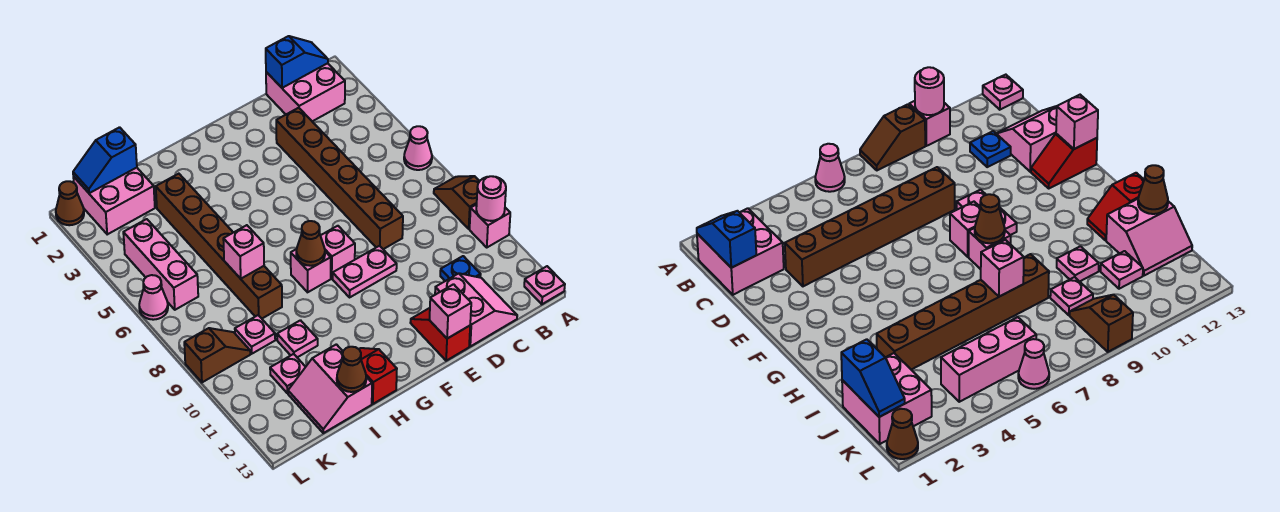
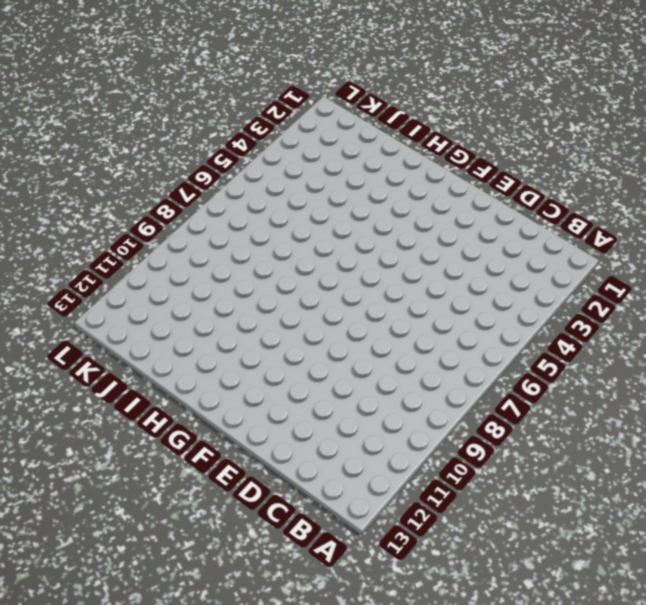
none -> pink 1x1 cone [404,126,432,170]
none -> brown 1x2 slope [434,176,480,229]
none -> pink 1x1 brick [470,204,510,247]
none -> pink 1x1 plate [524,266,565,304]

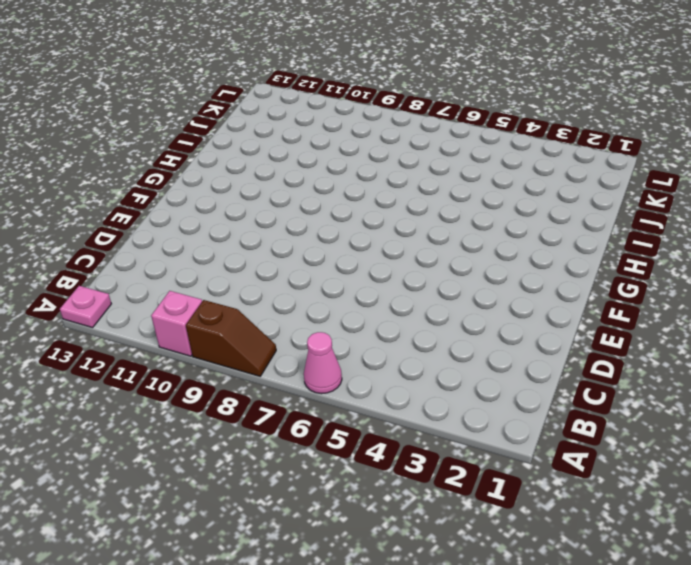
none -> pink 2x2 brick [266,63,345,121]
none -> blue 1x1 plate [440,256,481,281]
none -> pink 2x2 slope [435,273,517,346]
none -> brown 1x6 brick [276,108,403,249]

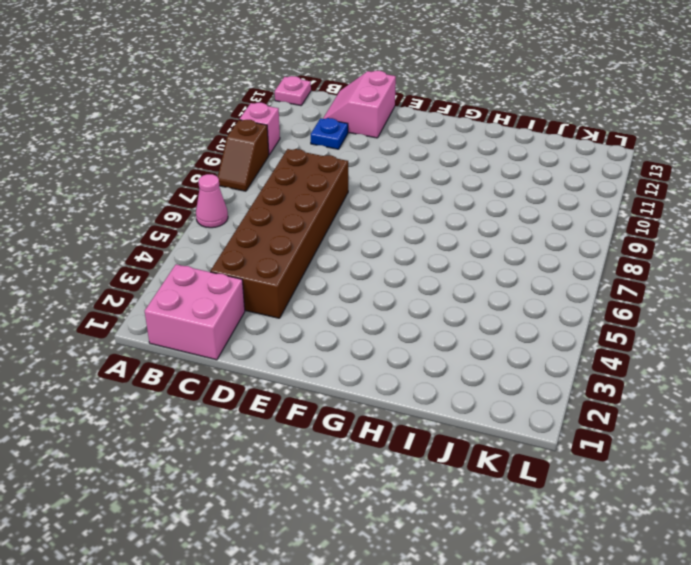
brown 2x6 brick [210,149,348,318] -> brown 1x6 brick [276,108,403,249]
none -> pink 1x2 plate [333,246,397,297]
none -> red 1x2 slope [410,308,470,361]
none -> pink 1x1 brick [320,226,355,278]
none -> pink 1x1 brick [291,249,331,292]

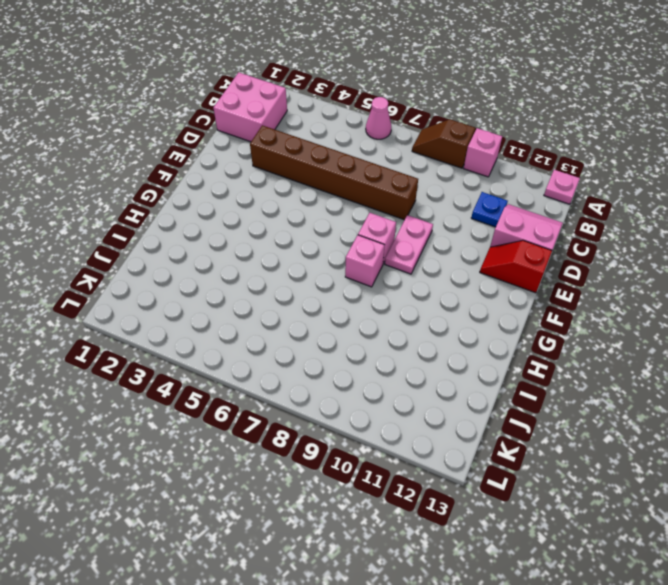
none -> red 1x2 slope [359,348,397,404]
none -> brown 1x6 brick [156,174,282,318]
none -> pink 1x1 plate [277,320,318,357]
none -> pink 2x2 slope [288,344,372,433]

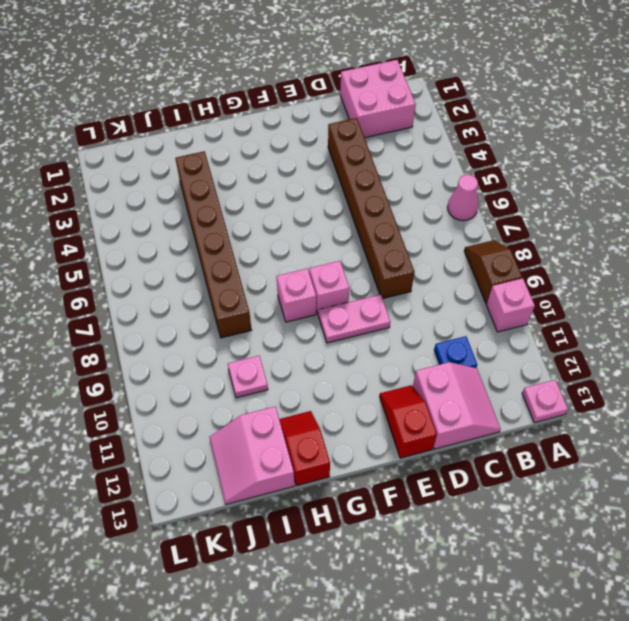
none -> pink 2x2 brick [73,168,155,234]
none -> pink 1x1 plate [235,315,275,354]
none -> pink 1x1 plate [270,354,305,393]
none -> pink 1x3 brick [123,219,198,310]

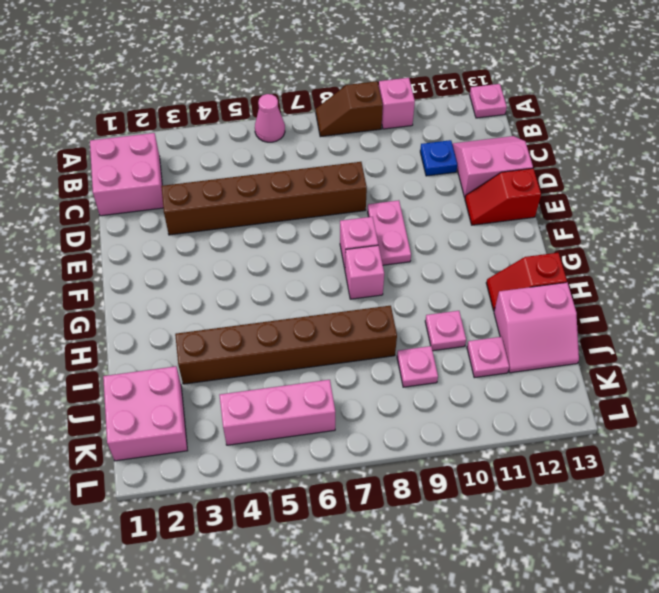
none -> brown 1x2 slope [184,328,251,382]
none -> brown 1x1 cone [56,181,84,225]
none -> pink 1x1 cone [139,275,168,320]
none -> pink 1x1 round brick [476,176,506,221]

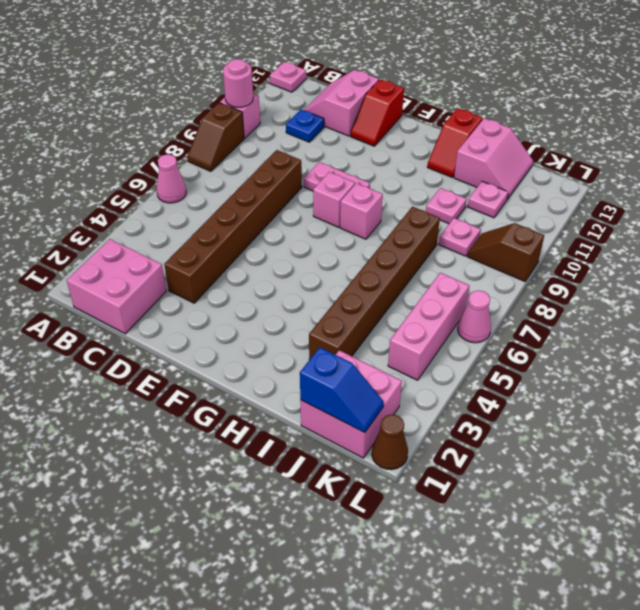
none -> blue 1x2 slope [266,36,328,88]
none -> pink 1x1 brick [430,284,471,339]
none -> brown 1x1 cone [296,221,325,266]
none -> pink 1x1 brick [223,225,264,279]

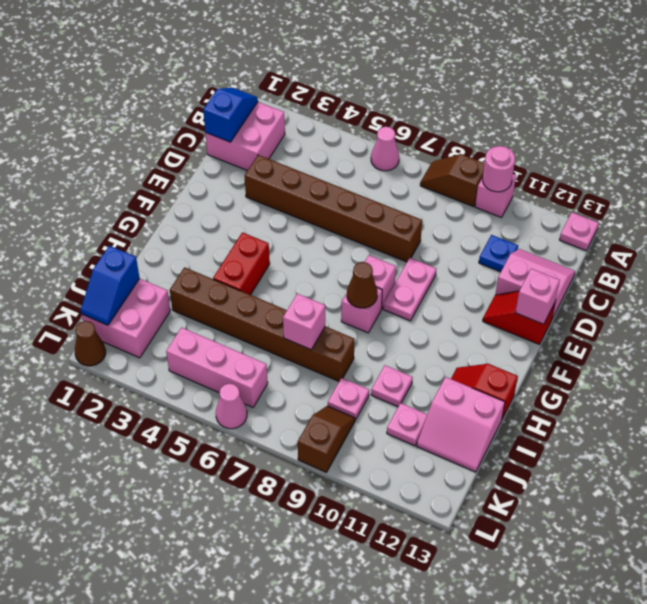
red 1x2 brick [213,232,270,295] -> none
none -> brown 1x1 cone [337,347,366,392]

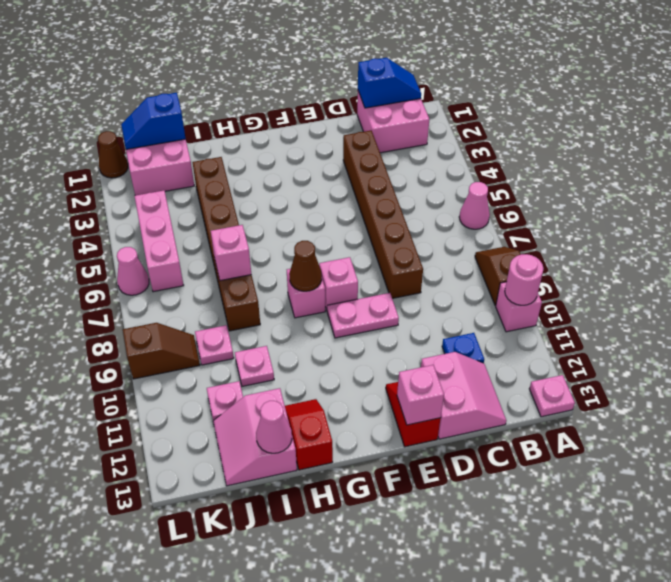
pink 1x1 cone [256,401,292,453] -> brown 1x1 cone [337,347,366,392]

